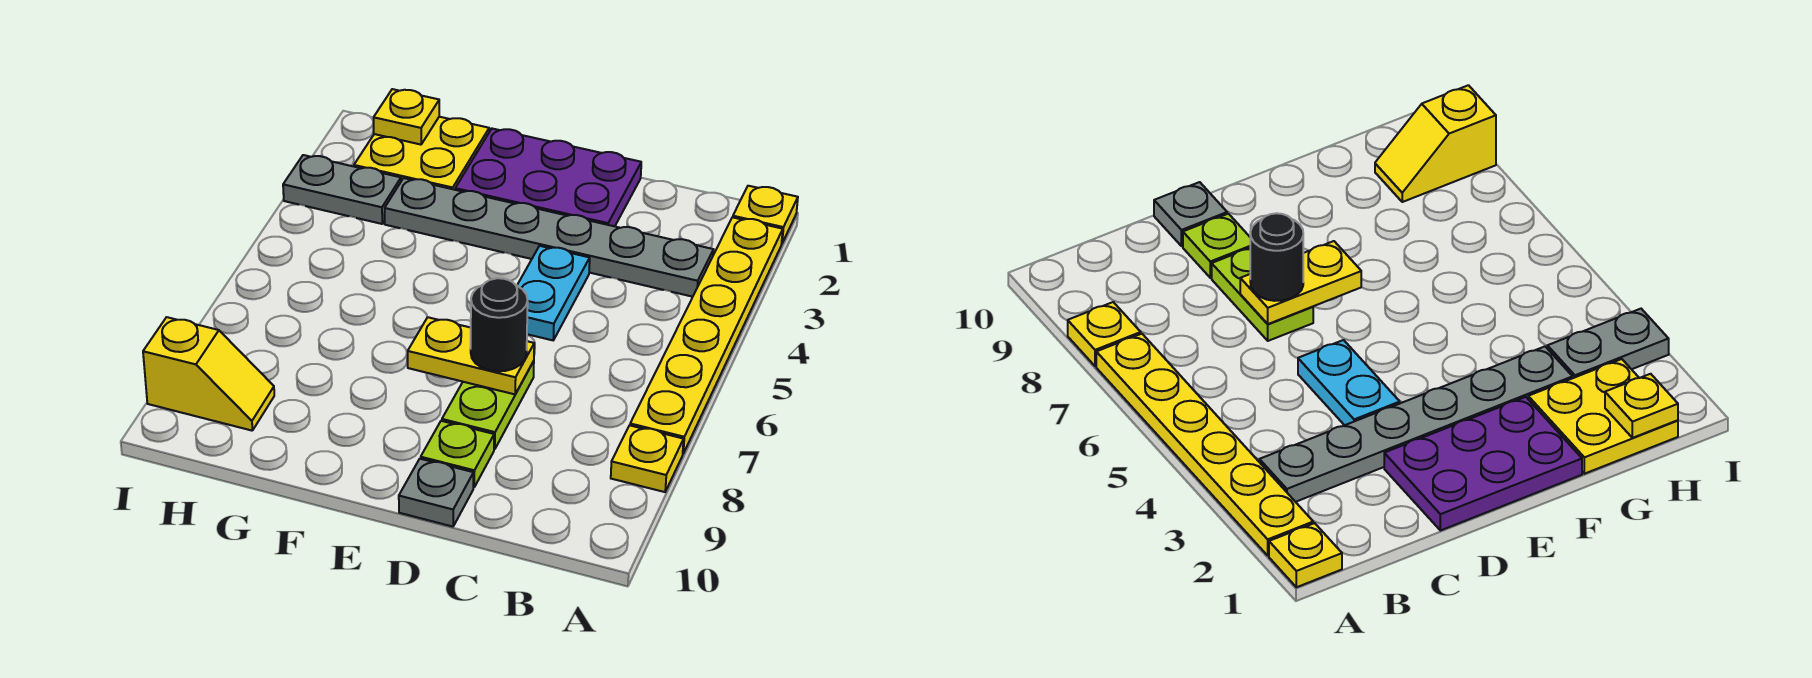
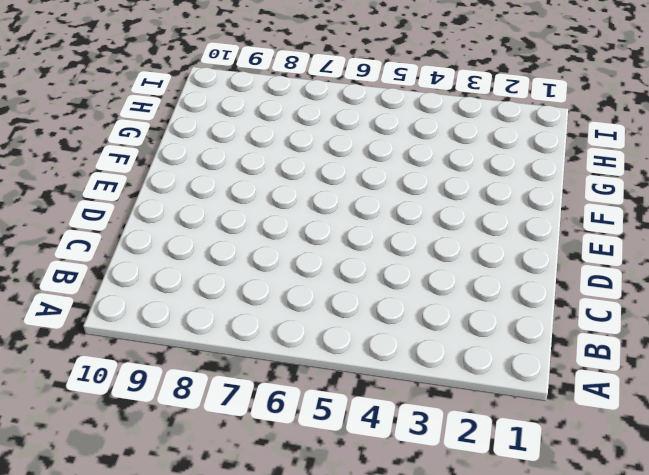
none -> yellow 1x1 plate [733,186,798,243]
none -> yellow 1x6 plate [630,217,783,453]
none -> yellow 1x1 plate [611,425,684,492]

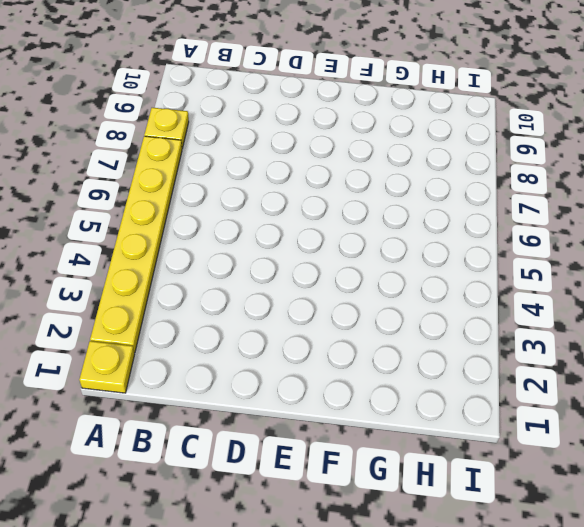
none -> grey 1x6 plate [385,178,713,297]
none -> purple 2x3 plate [455,129,641,226]
none -> cyan 1x2 plate [517,246,590,340]

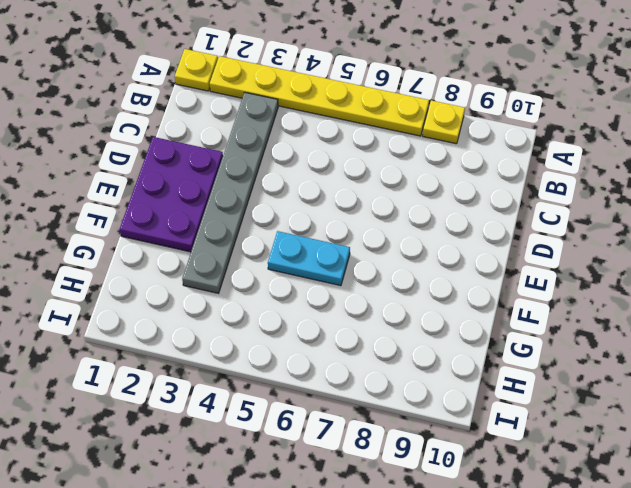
cyan 1x2 plate [268,231,350,286] -> cyan 1x2 plate moved to [517,246,590,340]
none -> lime 1x2 plate [442,361,534,449]
none -> lime 1x1 plate [421,421,494,487]
none -> grey 1x1 plate [399,459,473,527]

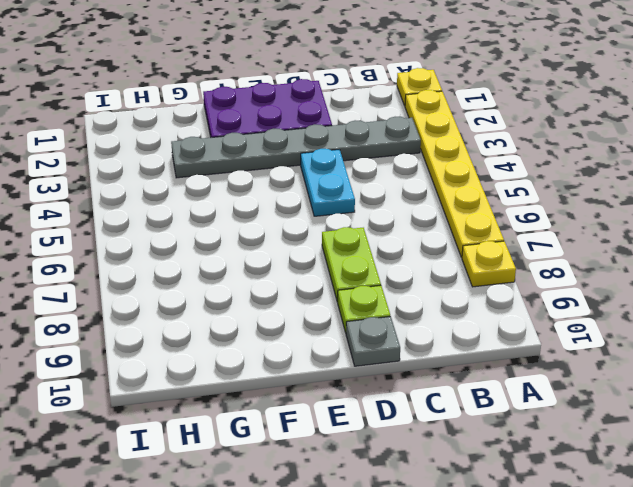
none -> yellow 2x2 plate [354,117,489,190]
none -> grey 1x2 plate [283,155,401,224]
none -> yellow 1x2 slope [143,317,274,431]

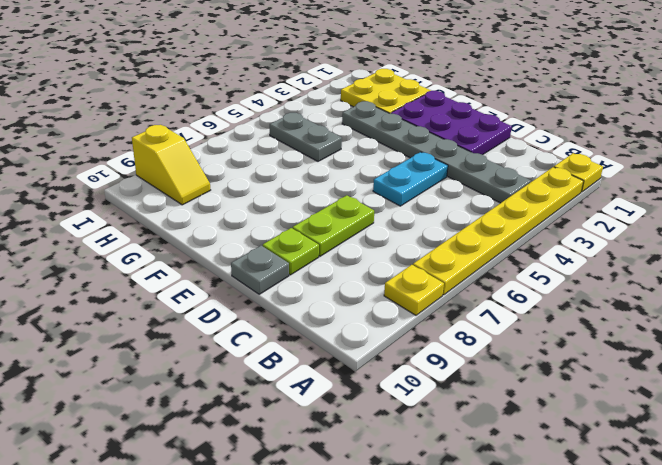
grey 1x2 plate [270,113,342,161] -> grey 1x2 plate moved to [283,155,401,224]
none -> yellow 1x2 plate [408,317,534,394]
none -> yellow 1x1 plate [374,89,439,145]
none -> black 1x1 round brick [471,278,528,371]

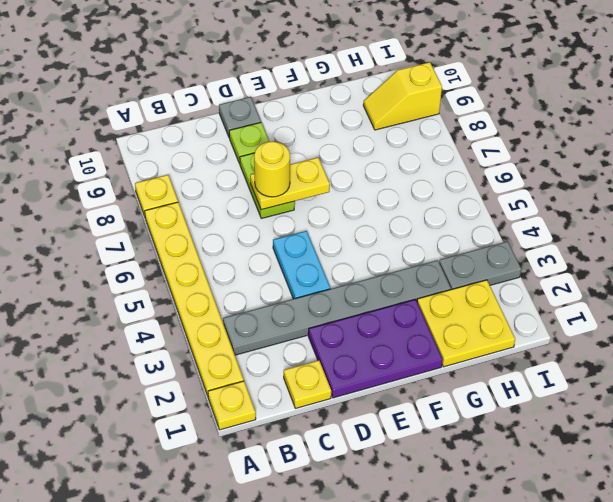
yellow 1x1 plate [284,360,331,408] -> yellow 1x1 plate moved to [374,89,439,145]
yellow 1x1 round brick [254,142,290,197] -> black 1x1 round brick [471,278,528,371]

